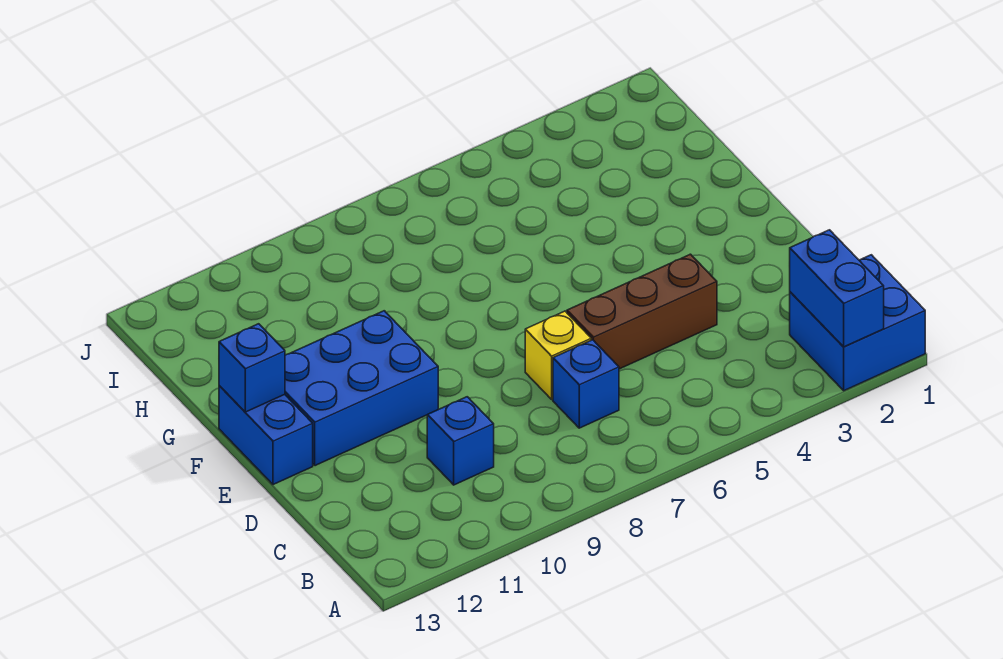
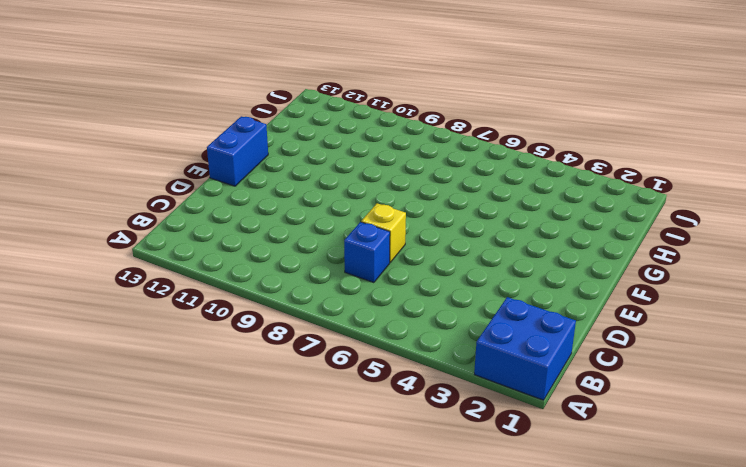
none -> blue 1x1 brick [427,397,494,485]
none -> brown 1x3 brick [567,254,717,369]

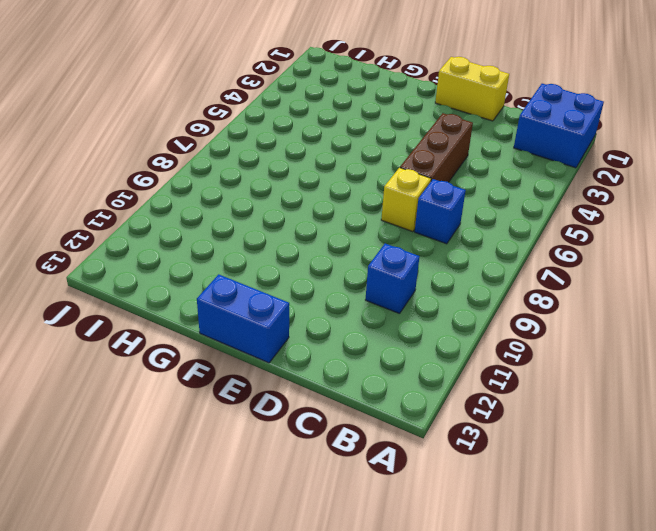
yellow 1x2 brick [435,57,509,121] -> none
none -> blue 2x3 brick [285,311,438,466]
none -> blue 1x2 brick [790,230,884,347]

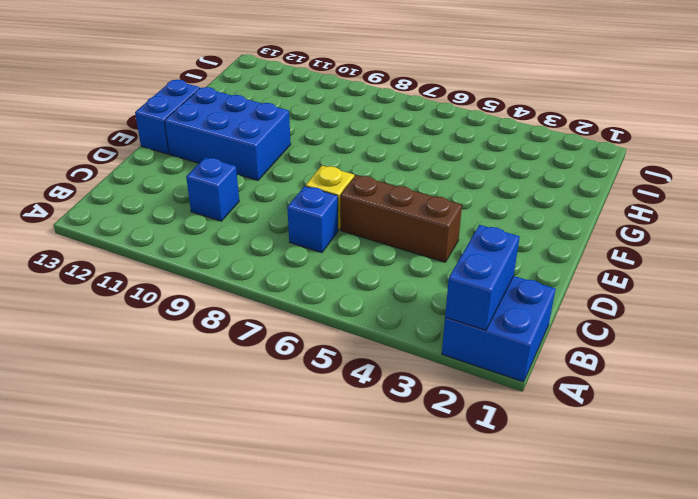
none -> blue 1x1 brick [219,324,285,412]

